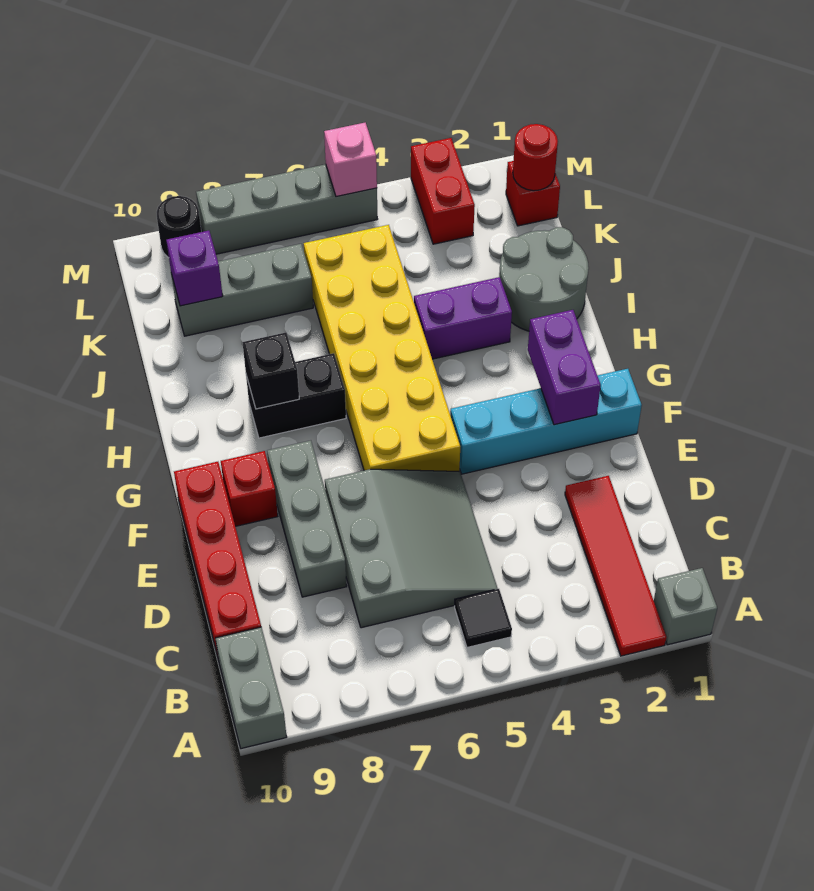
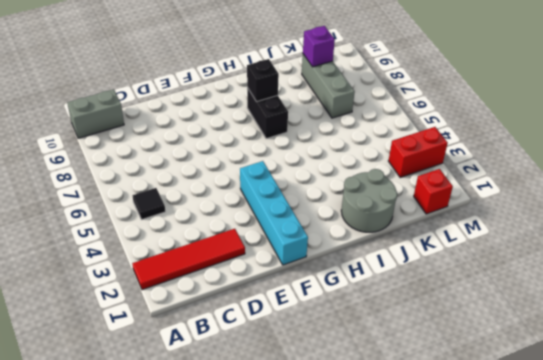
none -> grey 1x1 brick [654,568,717,645]
none -> grey 3x3 slope [325,469,498,628]
none -> red 1x4 brick [174,462,261,656]

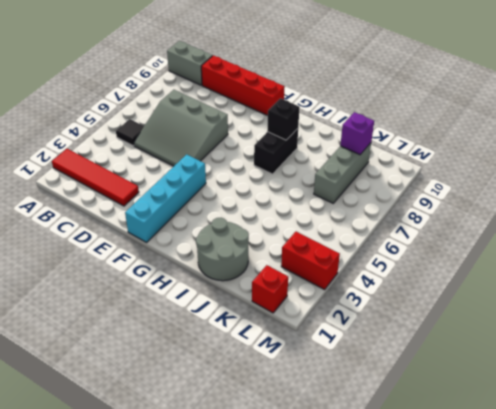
none -> grey 1x1 brick [654,568,717,645]
none -> grey 1x3 brick [267,441,347,597]
none -> yellow 2x6 brick [304,225,460,471]

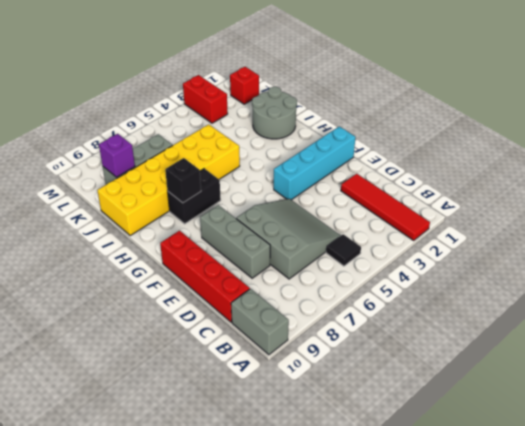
yellow 2x6 brick [97,124,240,236] -> yellow 2x6 brick turned to [304,225,460,471]
none -> grey 1x1 brick [654,568,717,645]
none -> red 1x1 brick [221,451,278,526]
none -> purple 1x2 brick [414,277,512,359]

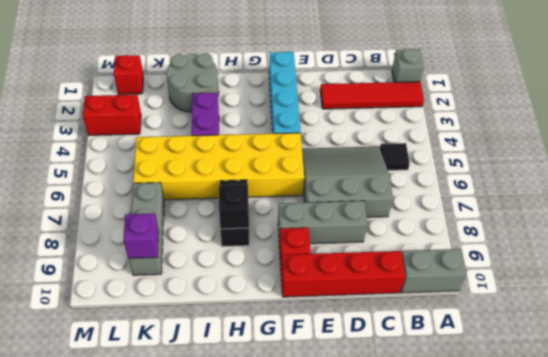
none -> grey 1x4 brick [196,164,377,254]
none -> black 1x1 round brick [157,196,201,258]
none -> purple 1x2 brick [528,310,601,425]

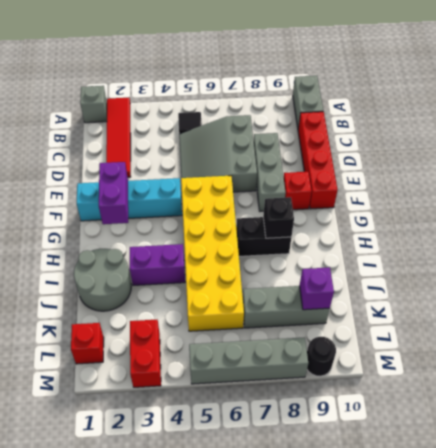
none -> red 1x1 round brick [513,124,558,191]
none -> pink 1x1 brick [324,123,377,197]

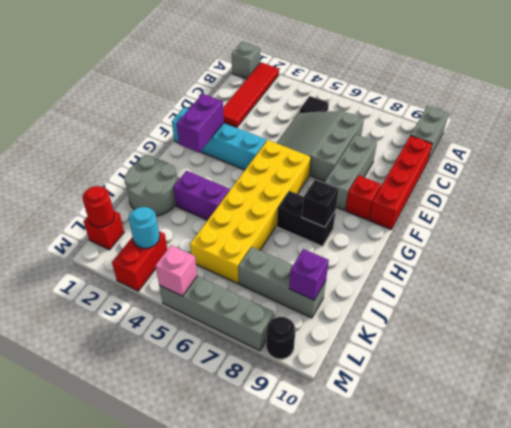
cyan 1x1 round brick [129,207,160,248] -> none

